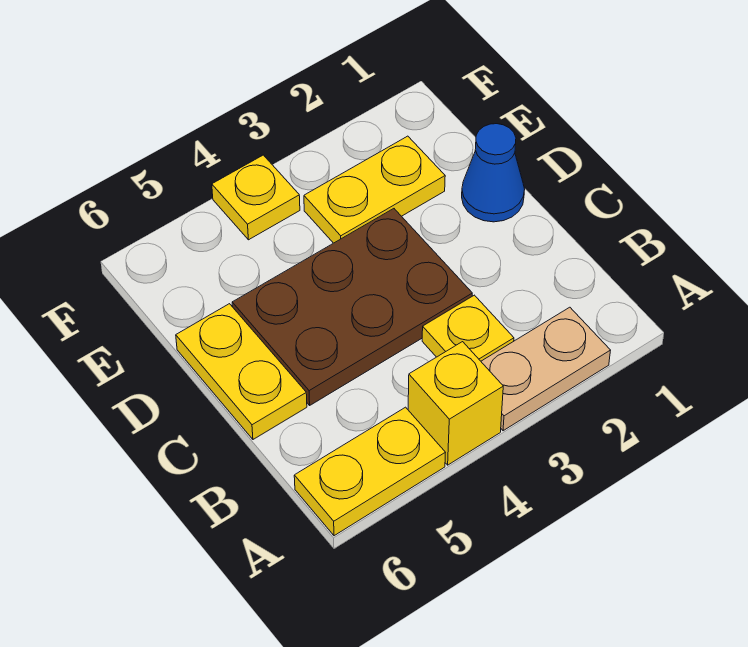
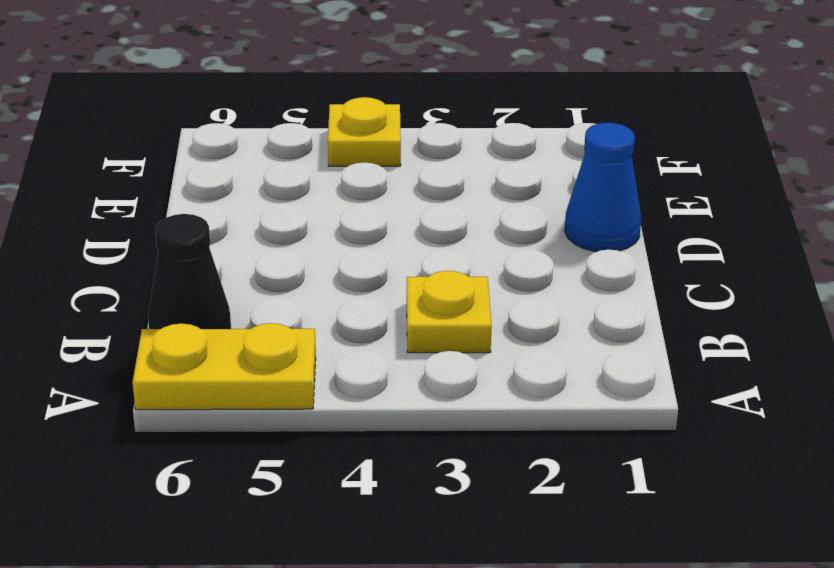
black 1x1 cone [148,214,231,329] -> none
none -> tan 1x2 plate [481,307,611,431]
none -> yellow 1x1 brick [408,342,503,465]

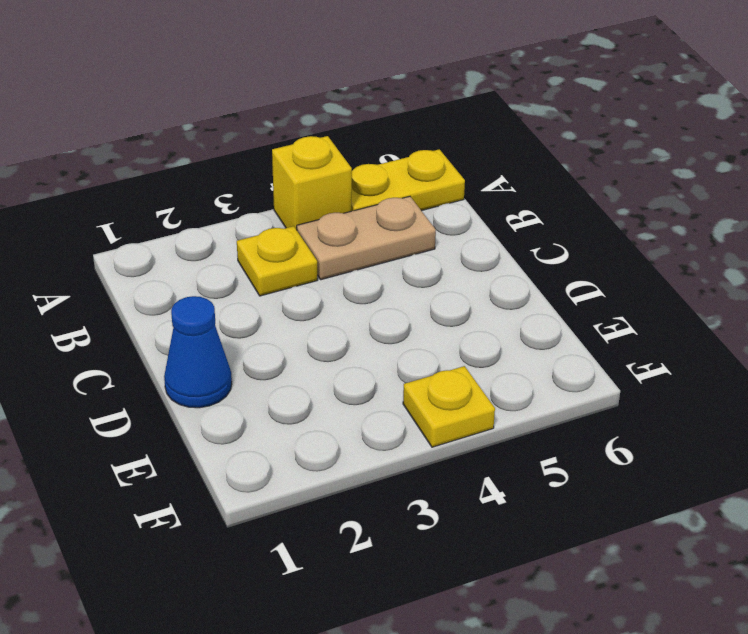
tan 1x2 plate [297,196,436,280] -> tan 1x2 plate moved to [481,307,611,431]
none -> brown 2x3 plate [232,209,472,405]
none -> yellow 1x2 plate [176,304,307,439]

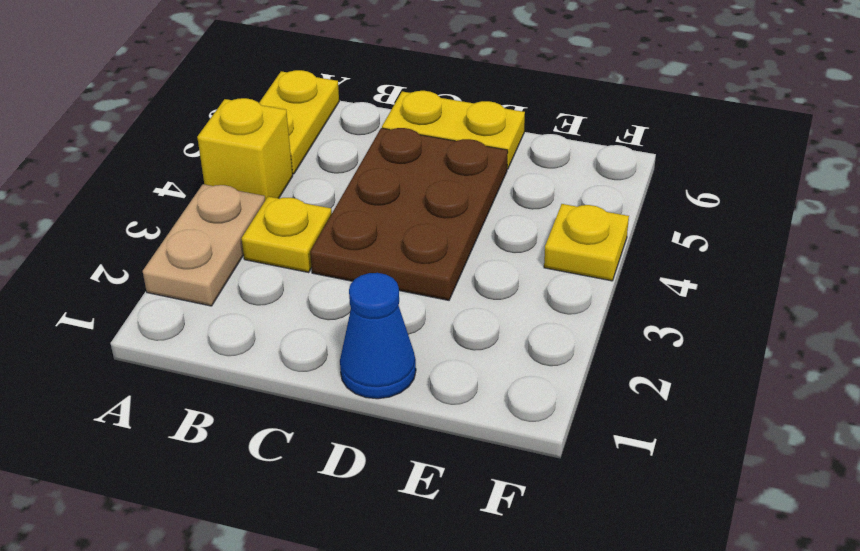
none -> yellow 1x2 plate [304,136,445,243]

